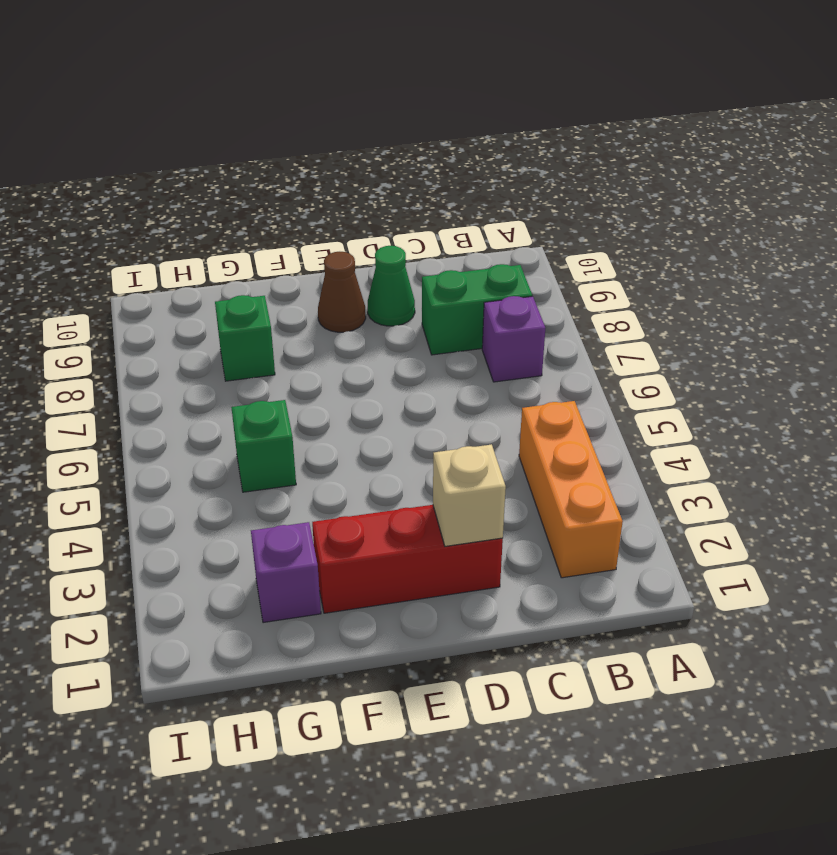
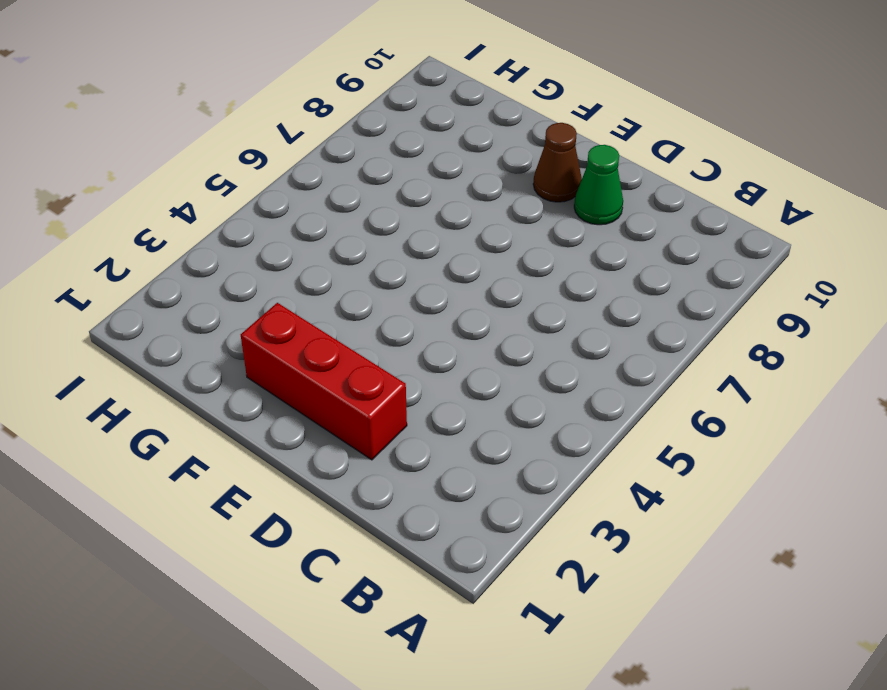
none -> orange 1x3 brick [519,401,623,578]
none -> purple 1x1 brick [482,296,545,382]

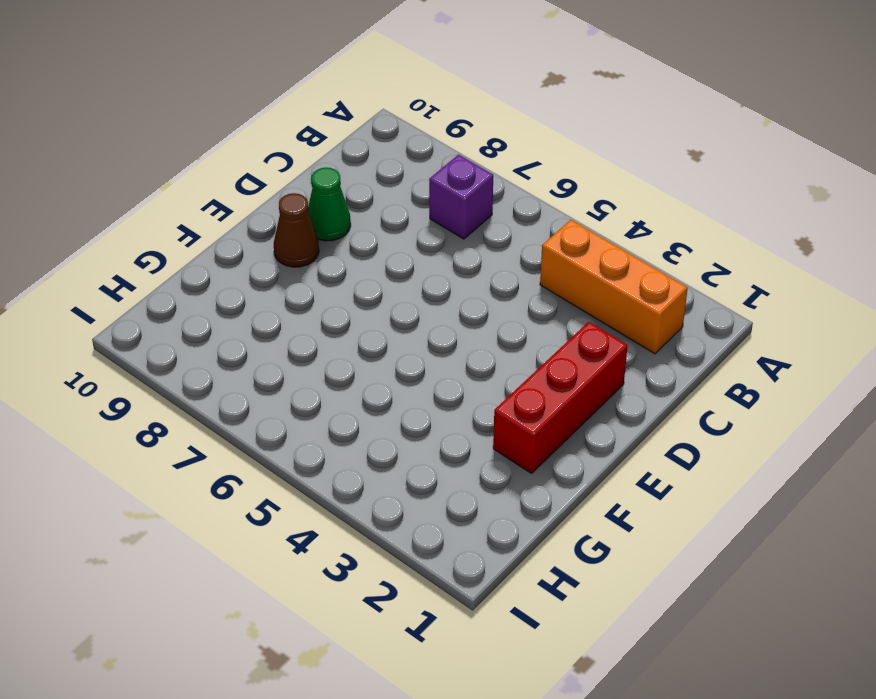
none -> green 1x2 brick [422,264,532,355]
none -> purple 1x1 brick [251,522,321,623]

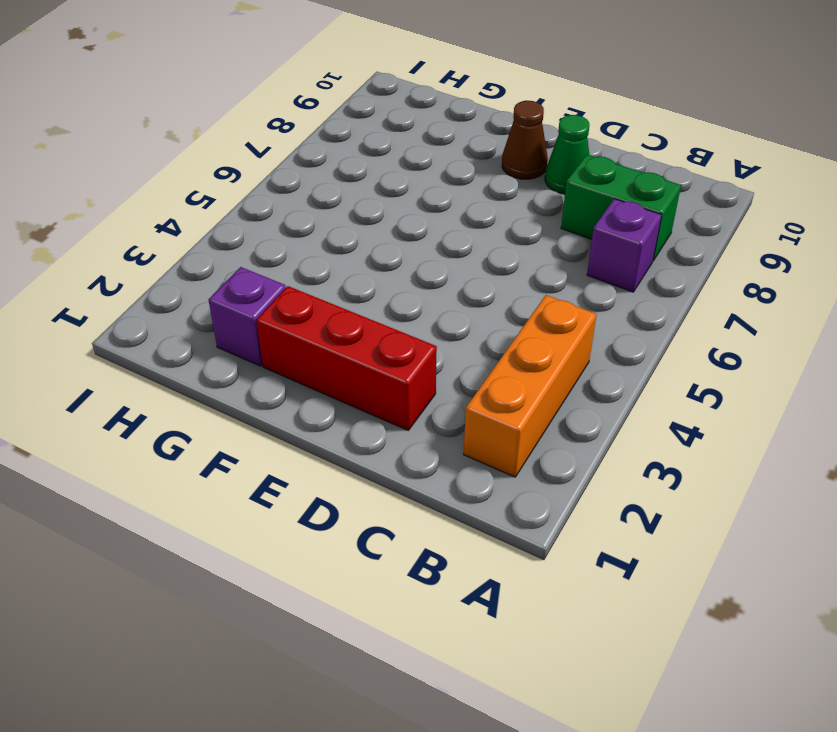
none -> green 1x1 brick [231,400,296,492]
none -> green 1x1 brick [215,295,275,381]

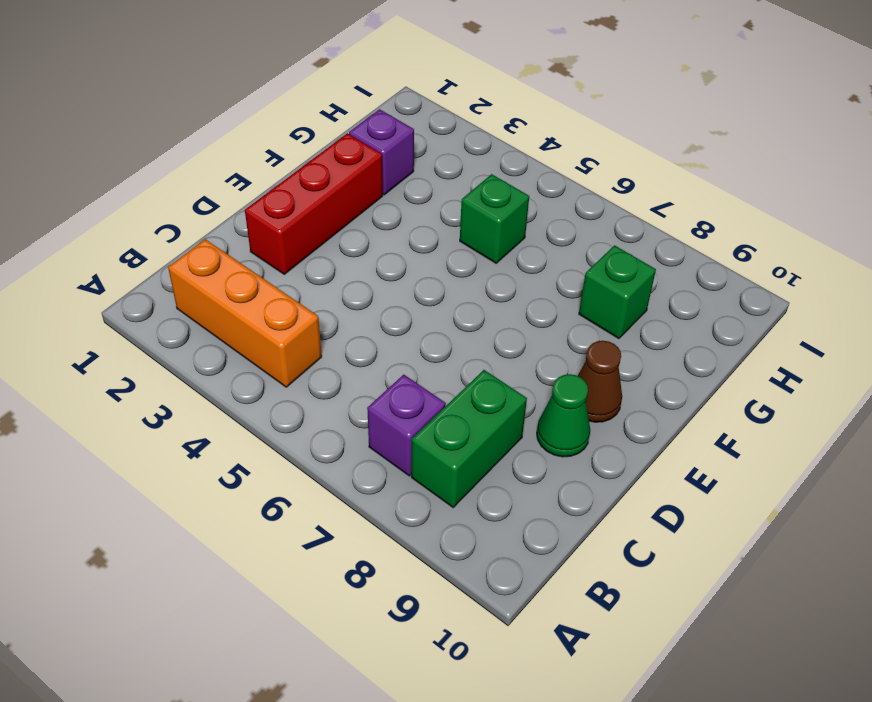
none -> tan 1x1 brick [433,444,506,546]

